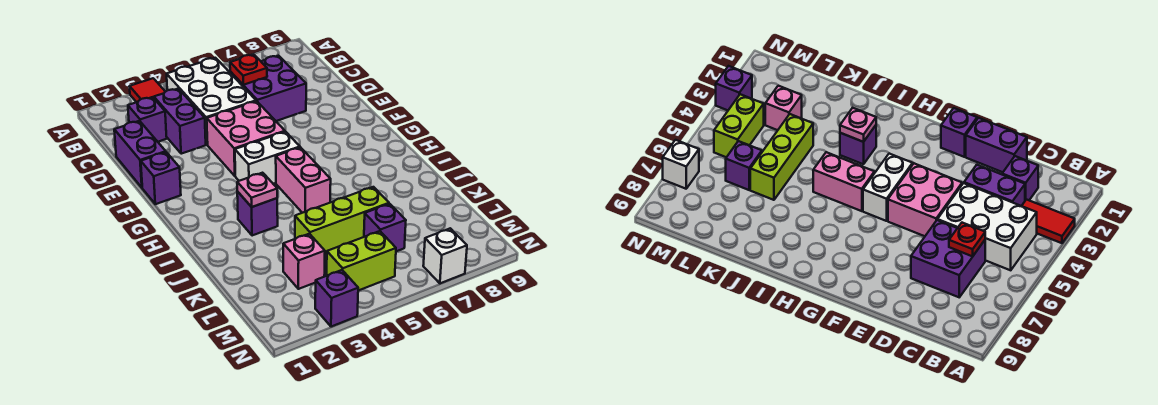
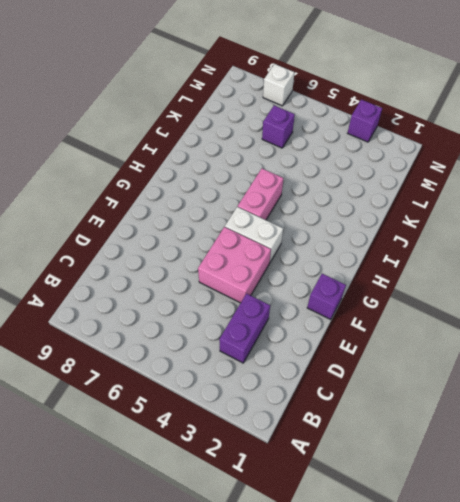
none -> red 1x2 tile [129,78,165,102]
none -> white 2x3 brick [167,58,256,145]
none -> purple 1x1 brick [128,97,167,142]

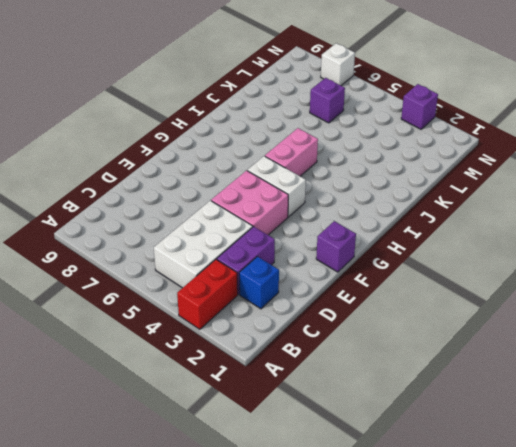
red 1x2 brick [177,259,238,329] -> red 1x2 tile [129,78,165,102]
blue 1x1 brick [239,256,279,309] -> purple 1x1 brick [128,97,167,142]
none -> purple 2x2 brick [230,56,306,121]
none -> purple 1x2 brick [114,121,166,187]
none -> purple 1x1 brick [237,192,278,236]

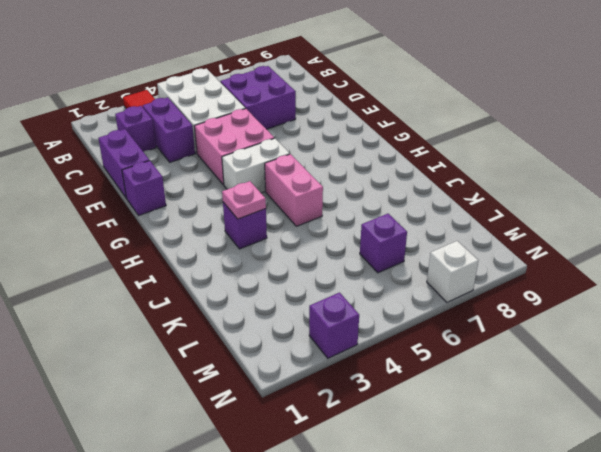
none -> lime 1x3 brick [295,187,389,255]
none -> pink 1x1 brick [283,234,325,289]
none -> lime 1x2 brick [327,231,396,291]

